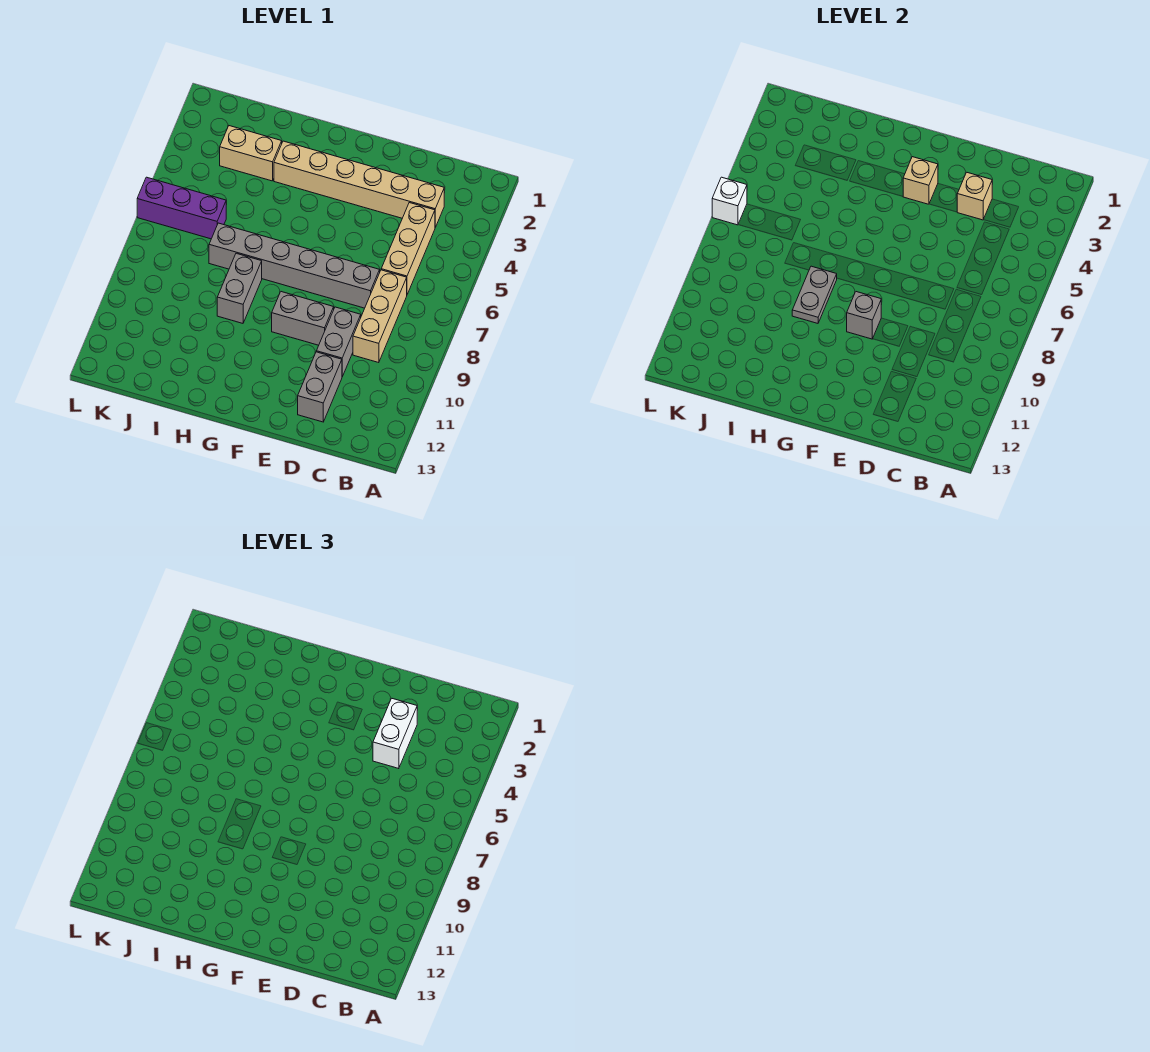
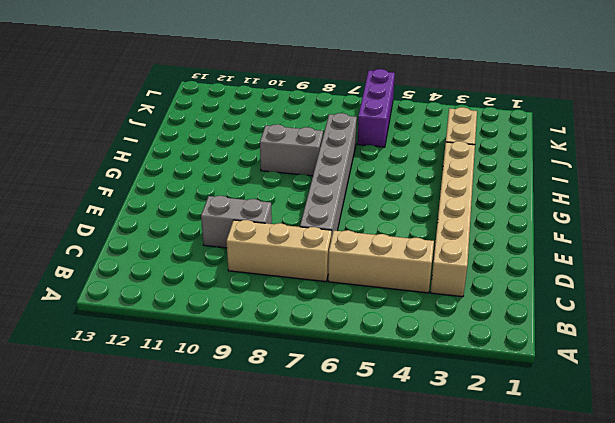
none -> grey 1x2 brick [298,352,342,422]
none -> grey 1x2 brick [272,292,334,345]
none -> tan 1x1 brick [957,173,992,220]

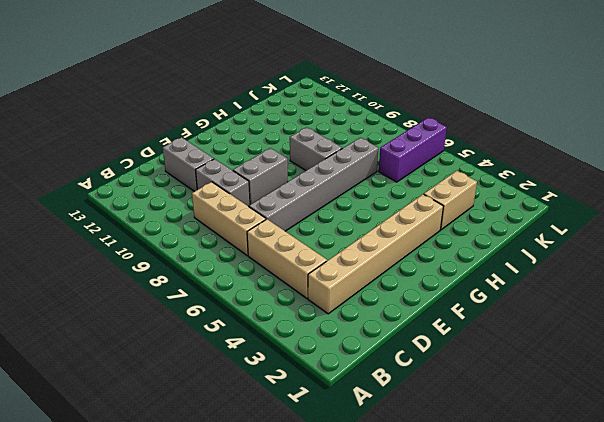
none -> tan 1x1 brick [957,173,992,220]
none -> tan 1x1 brick [903,157,938,204]
none -> grey 1x1 brick [847,292,881,339]

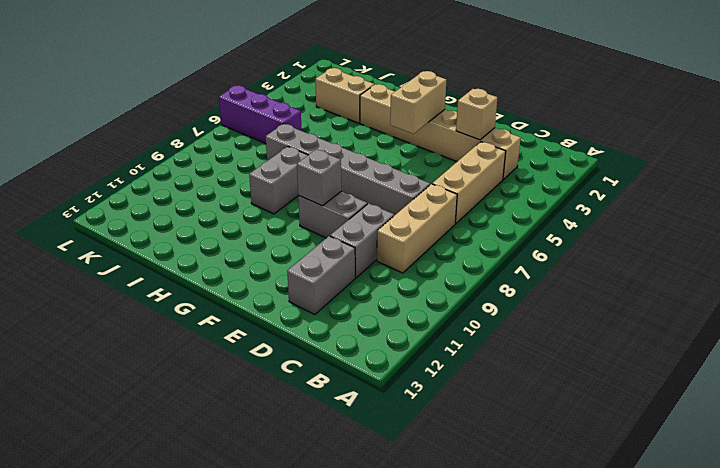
tan 1x2 brick [390,71,446,134] -> tan 1x1 brick [903,157,938,204]
none -> grey 1x2 plate [792,266,837,323]
none -> white 1x1 brick [712,177,747,225]
none -> white 1x2 brick [373,699,417,769]

